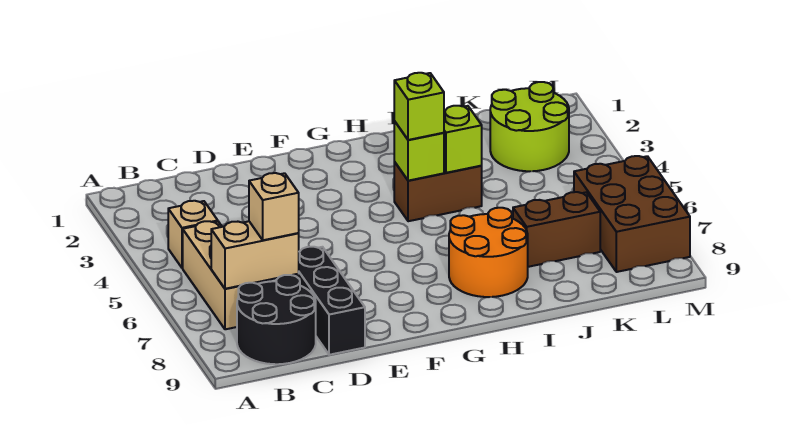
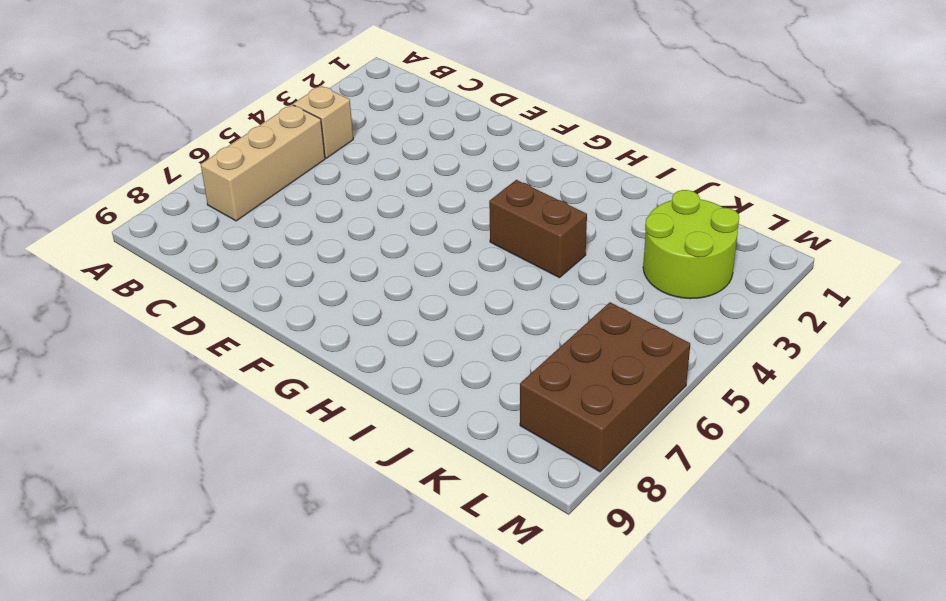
none -> black 2x2 round brick [237,275,316,364]
none -> black 1x3 brick [293,247,365,355]
none -> orange 2x2 round brick [449,208,528,297]

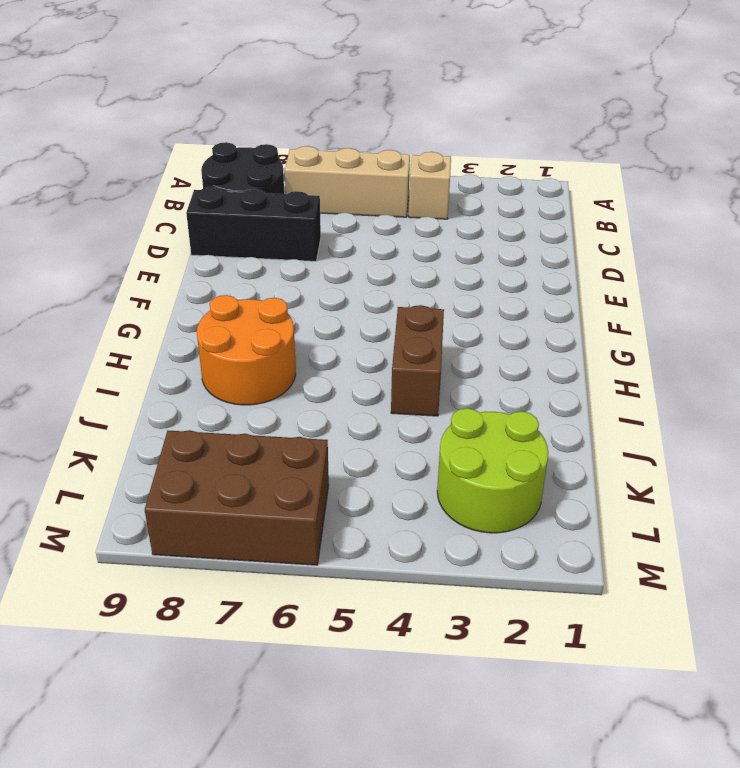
none -> brown 1x2 brick [513,192,600,267]
none -> tan 1x2 brick [211,221,299,289]
none -> lime 1x1 brick [394,121,444,181]

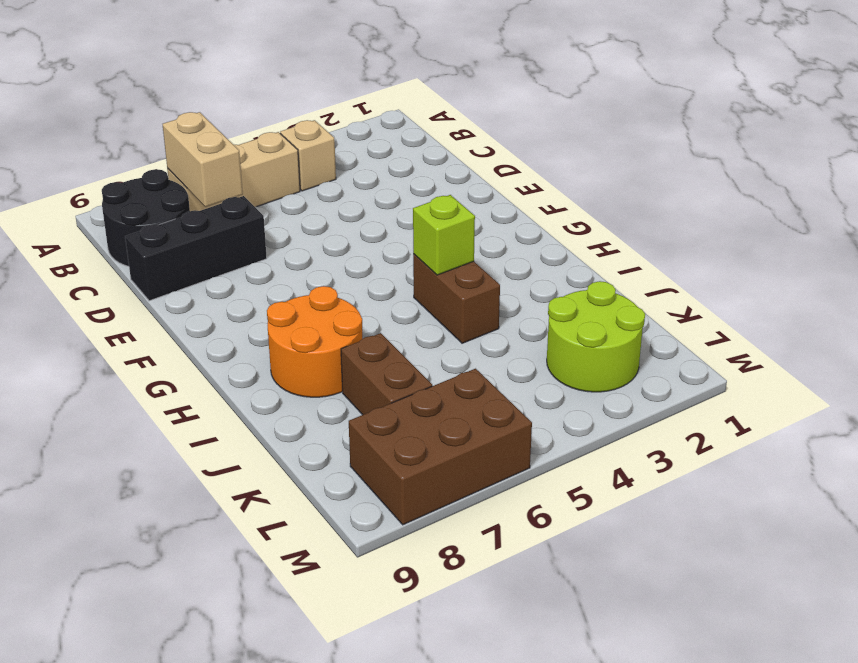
none -> lime 1x1 brick [444,106,482,173]
none -> tan 1x1 brick [249,173,299,240]
none -> lime 1x1 brick [394,73,444,140]

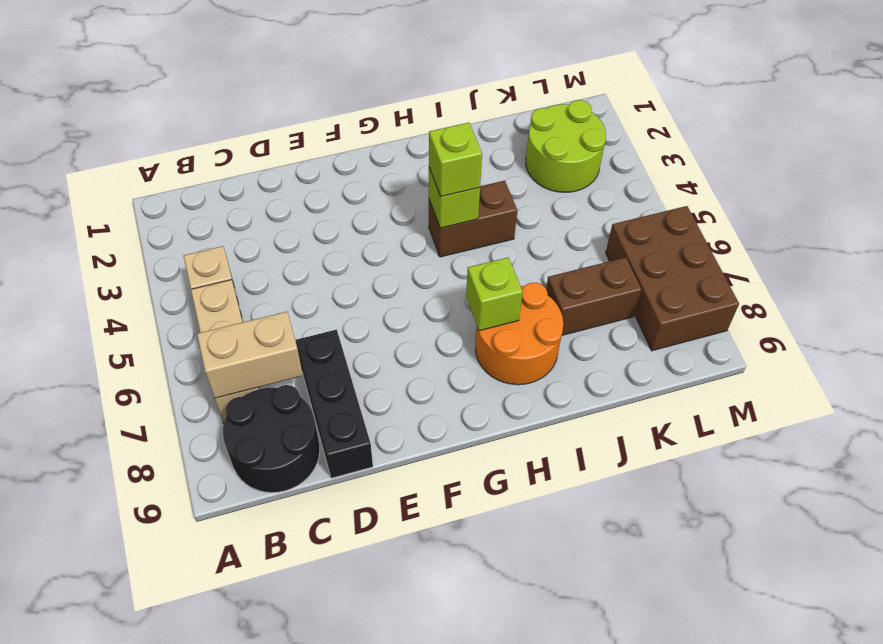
lime 1x1 brick [466,257,523,331] -> lime 1x1 brick moved to [444,106,482,173]
none -> tan 1x1 brick [249,173,299,240]

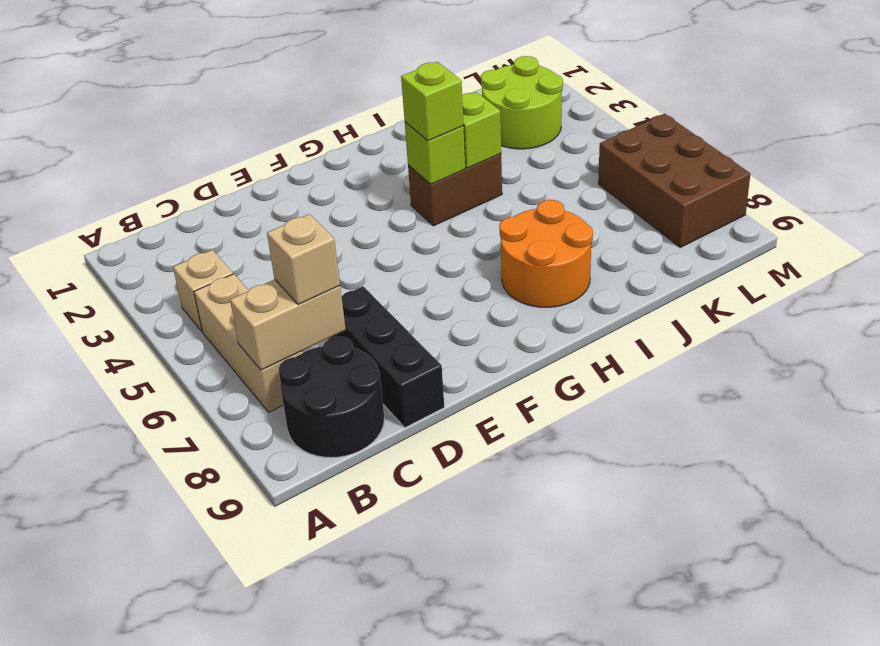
none -> brown 1x2 brick [513,192,600,267]

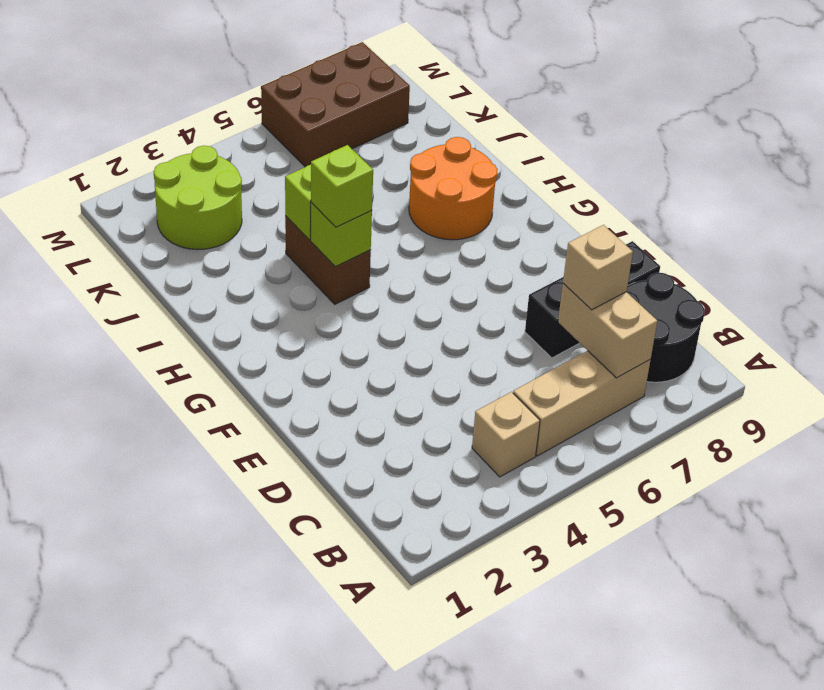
none -> brown 1x2 brick [513,192,600,267]

